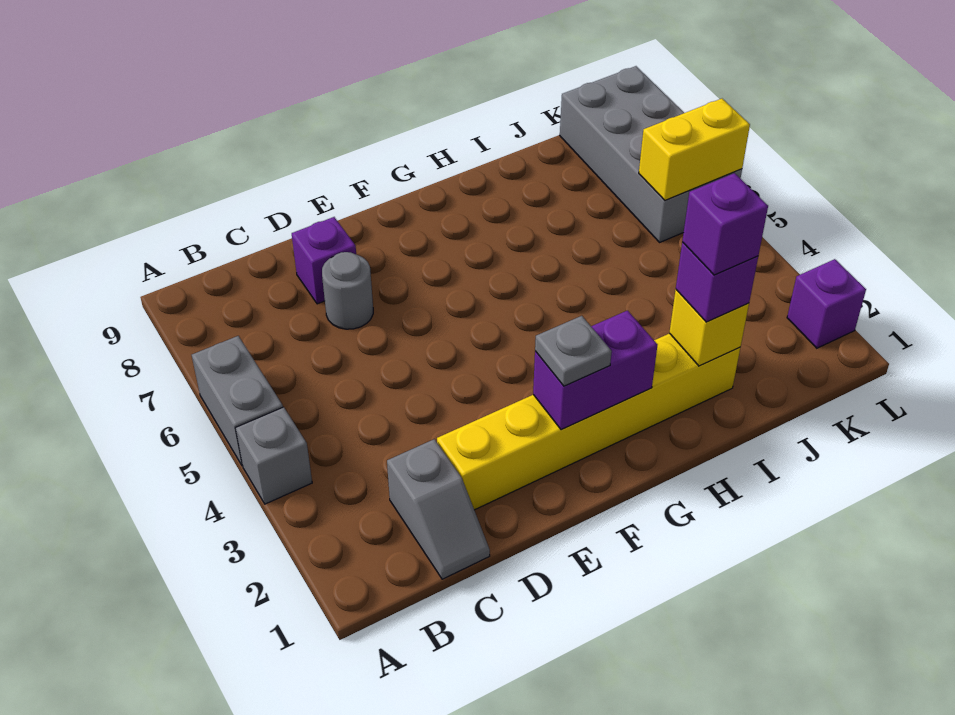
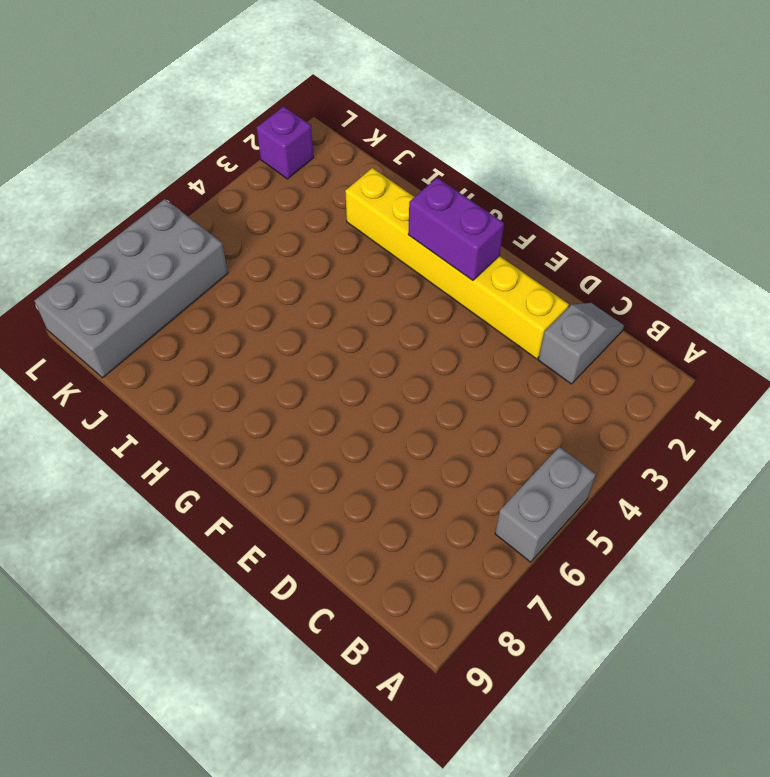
none -> grey 1x1 brick [236,407,312,504]
none -> grey 1x1 round brick [322,252,373,329]
none -> purple 1x1 brick [292,217,356,304]

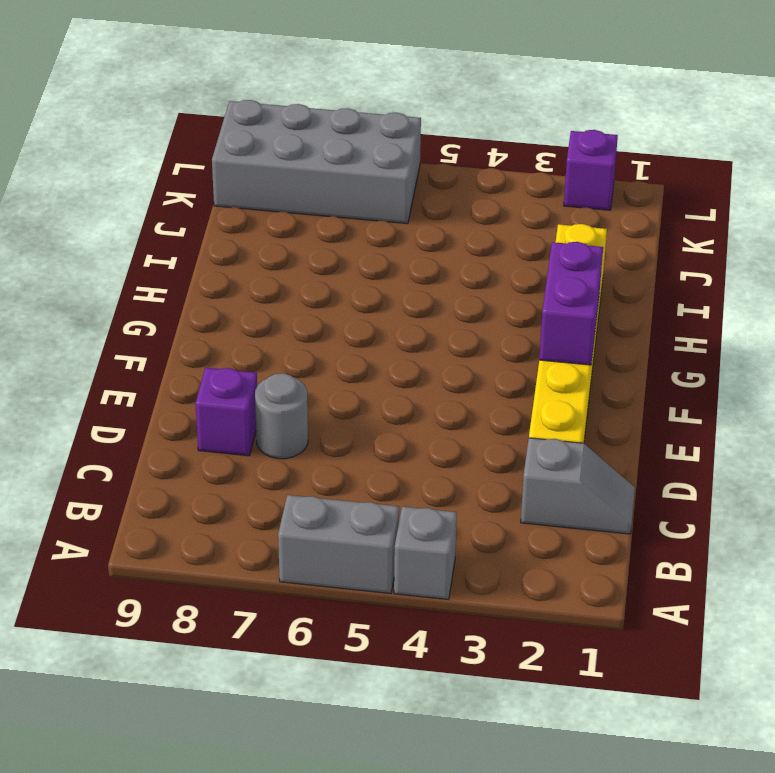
none -> yellow 1x1 brick [669,290,749,366]
none -> yellow 1x2 brick [639,99,750,200]
none -> grey 1x1 plate [535,316,612,386]

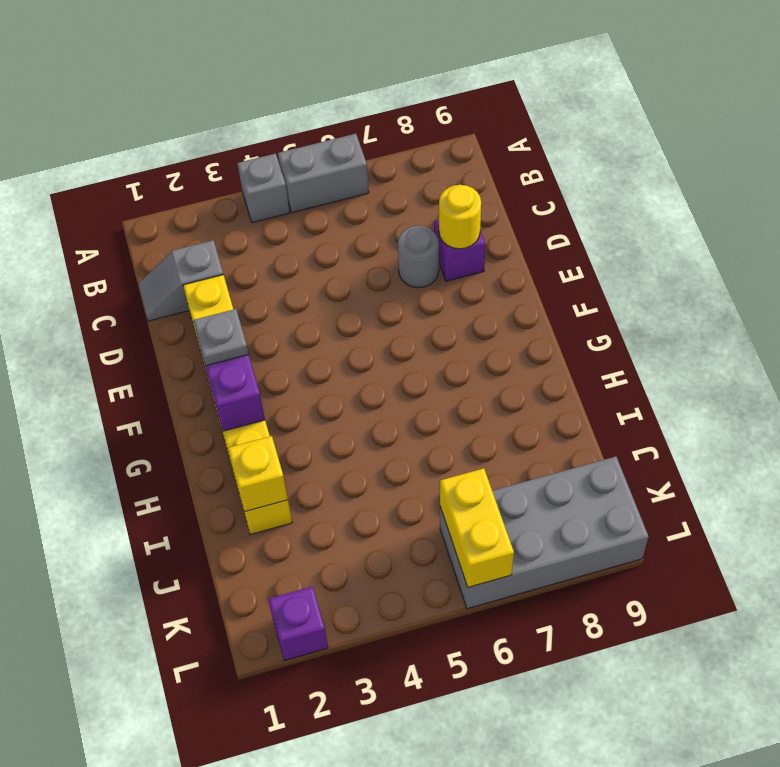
yellow 1x1 round brick [439,185,481,249] -> none
none -> purple 1x1 brick [676,242,758,322]
none -> purple 1x1 brick [682,173,768,275]

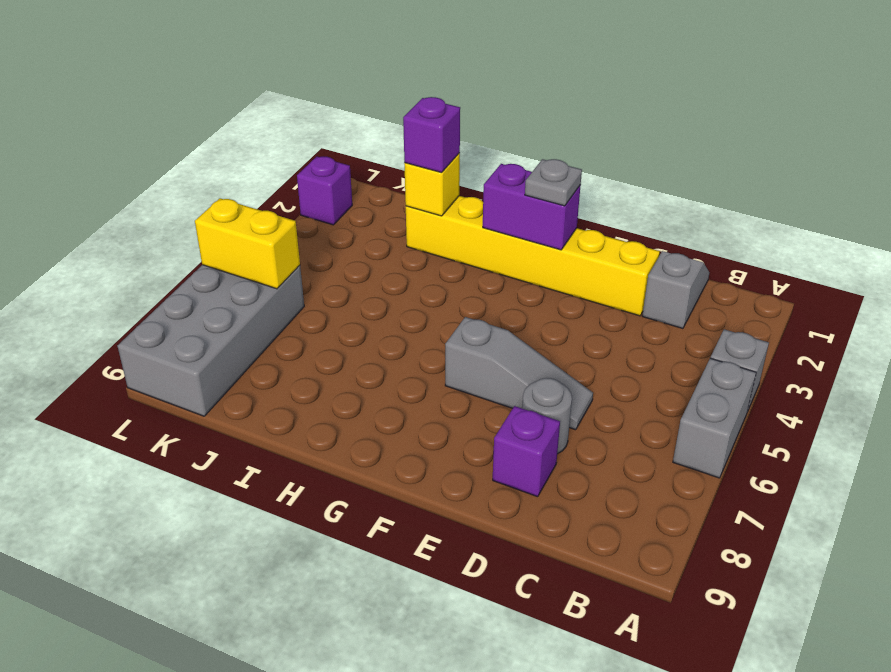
grey 1x3 slope [445,317,593,430] -> none
none -> purple 1x1 brick [682,173,768,275]

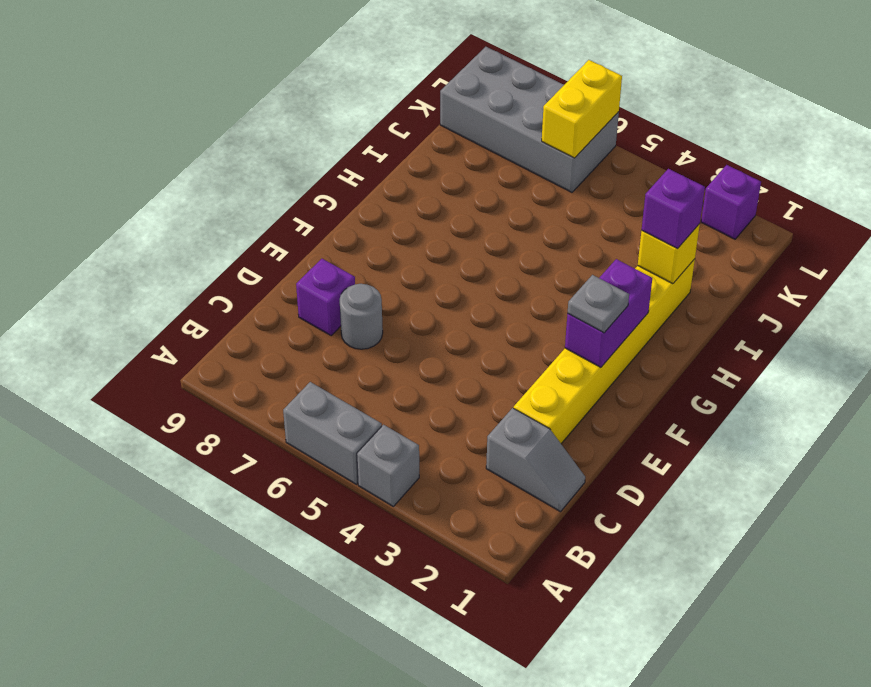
none -> purple 1x1 brick [682,173,768,275]

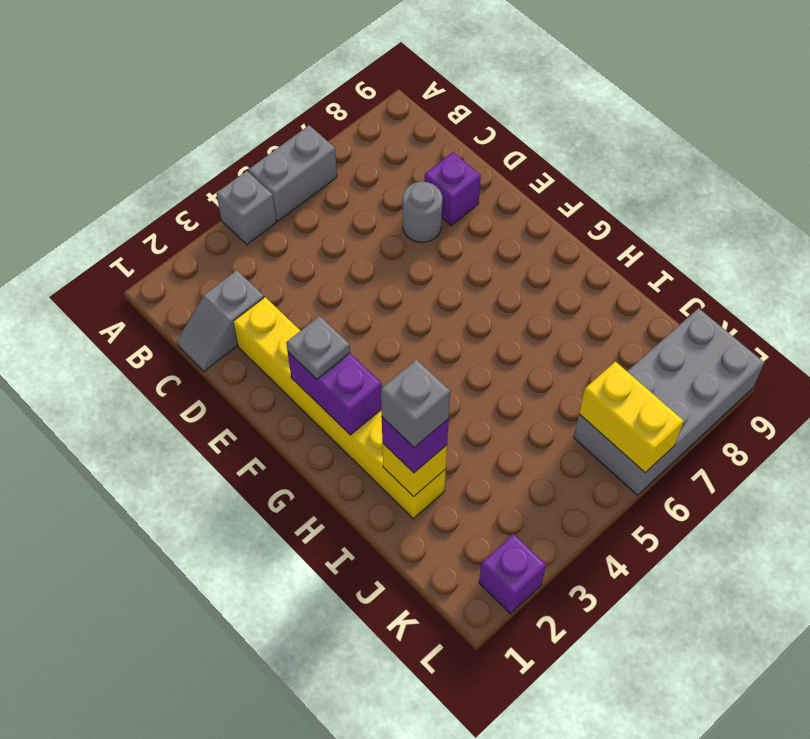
grey 1x1 brick [381,360,450,448] -> purple 1x1 brick [682,173,768,275]

